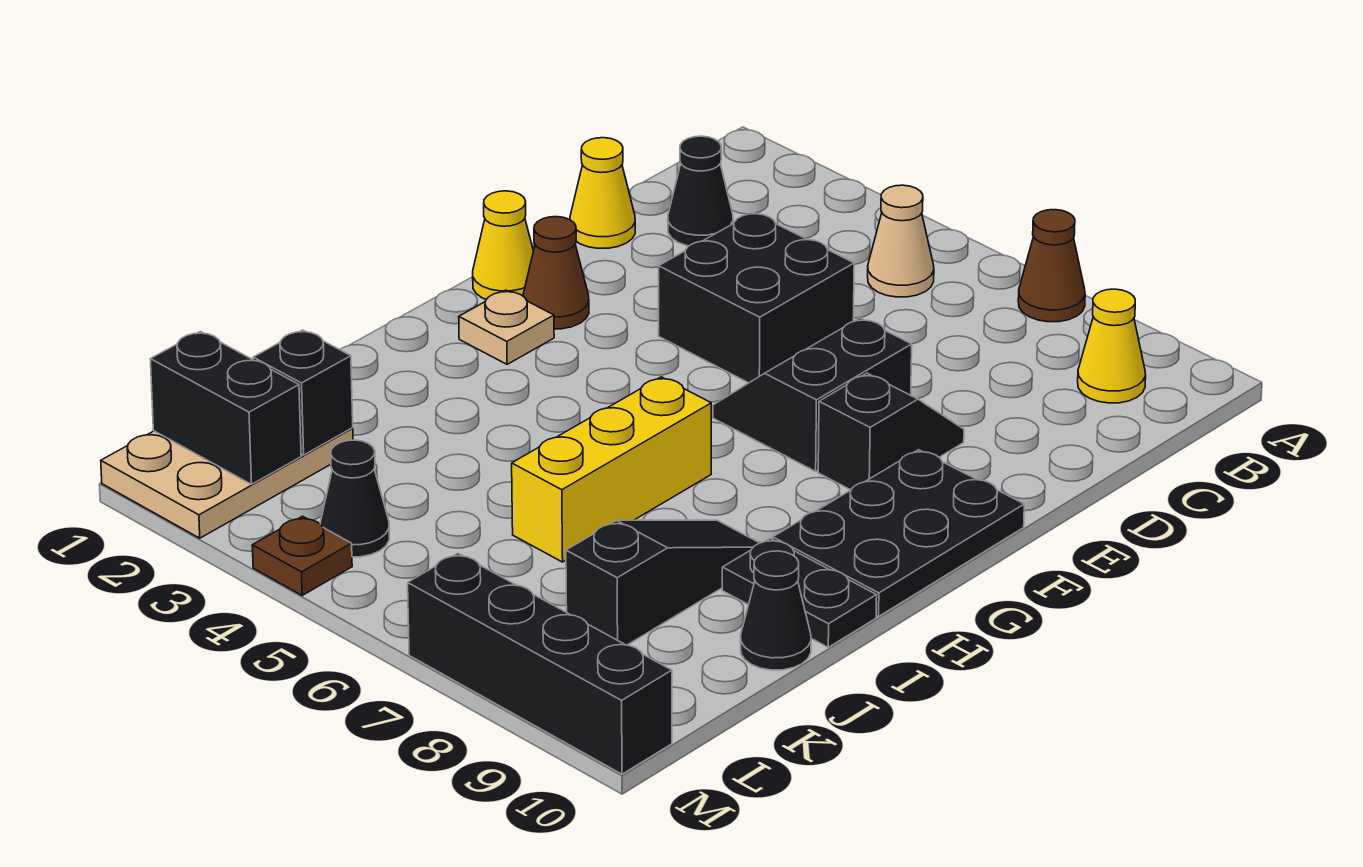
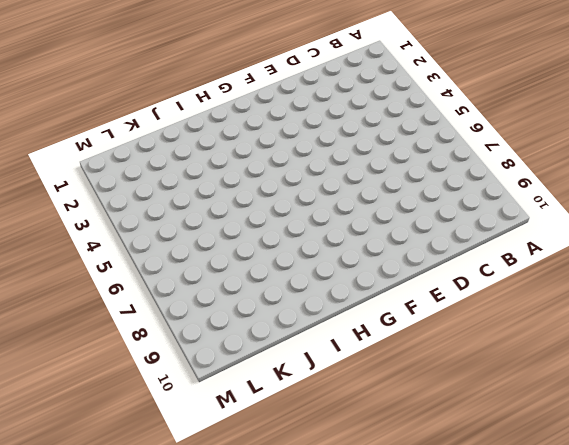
none -> brown 1x1 cone [1018,210,1085,322]
none -> tan 1x1 cone [868,185,934,297]
none -> yellow 1x1 cone [1078,289,1146,403]

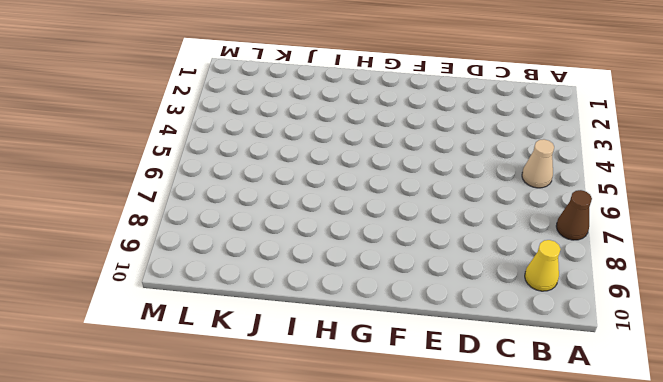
none -> black 1x1 cone [668,136,733,246]
none -> yellow 1x1 cone [570,138,635,248]
none -> black 2x2 brick [659,213,854,383]

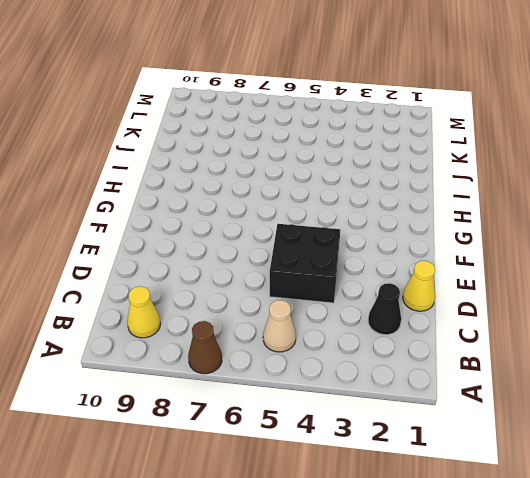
none -> black 2x2 slope [713,318,912,471]
none -> black 1x2 slope [818,373,964,490]
none -> yellow 1x1 cone [473,191,533,299]

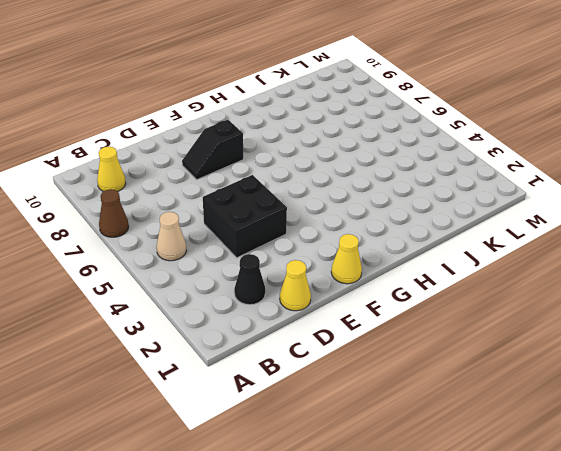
none -> black 2x2 slope [713,318,912,471]
none -> brown 1x1 cone [523,217,589,329]
none -> black 2x3 plate [773,450,1024,616]

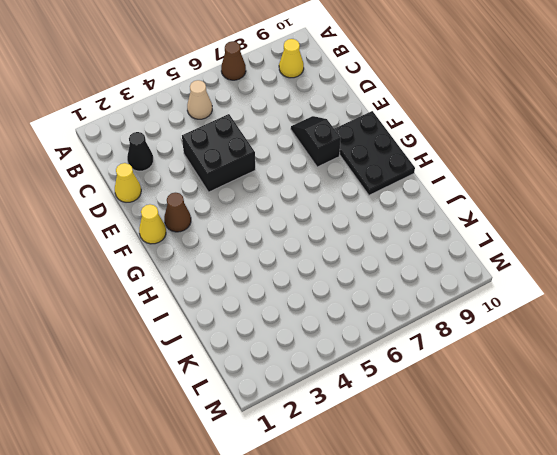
none -> black 2x2 slope [713,318,912,471]
none -> tan 1x1 plate [459,290,554,364]
none -> yellow 1x3 brick [512,377,711,562]

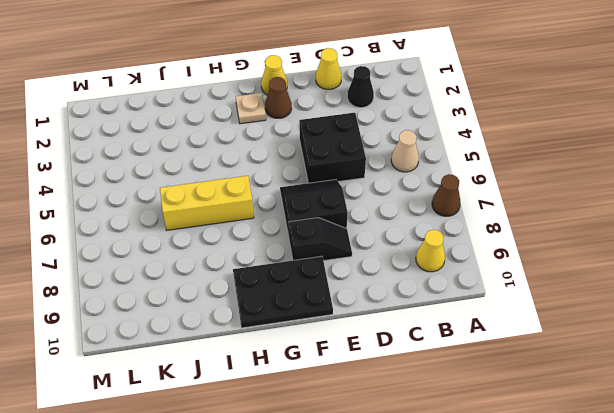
none -> black 1x3 slope [566,520,759,645]
none -> black 1x2 plate [722,539,877,647]
none -> black 1x1 cone [741,551,811,670]

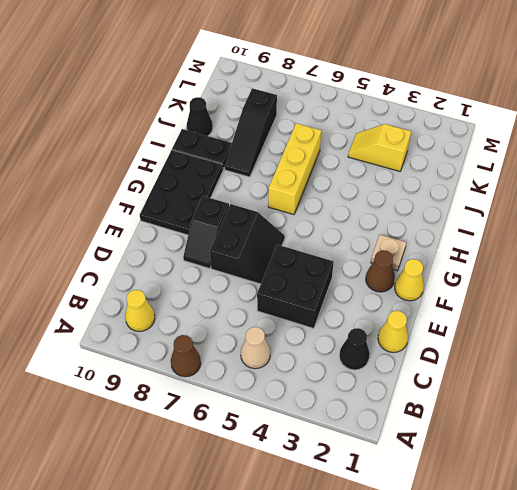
yellow 1x2 slope [348,124,411,171] -> none
none -> tan 2x3 plate [101,428,353,538]
none -> black 1x1 cone [320,440,389,557]
none -> brown 1x1 plate [252,516,352,595]

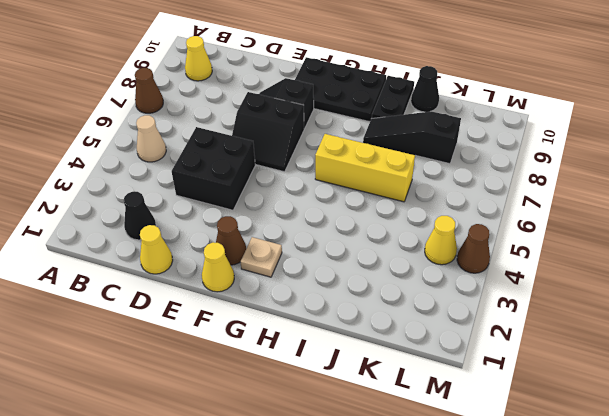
yellow 1x1 cone [425,216,457,265] -> black 1x1 cone [320,440,389,557]
brown 1x1 cone [457,224,490,273] -> brown 1x1 plate [252,516,352,595]
none -> tan 2x3 plate [101,428,353,538]
none -> black 1x4 brick [408,553,672,774]
none -> black 1x1 brick [253,330,353,455]

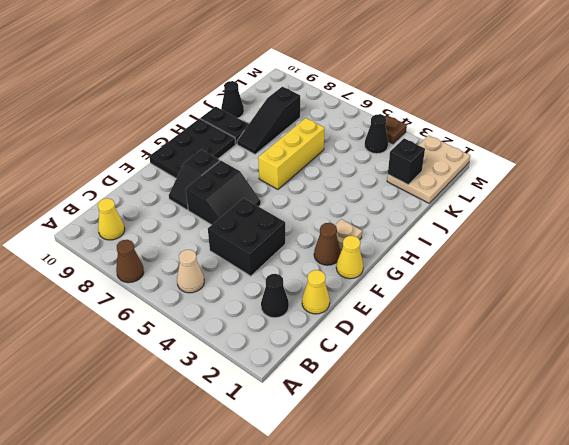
none -> black 1x4 brick [408,553,672,774]
none -> black 1x2 brick [150,332,301,484]

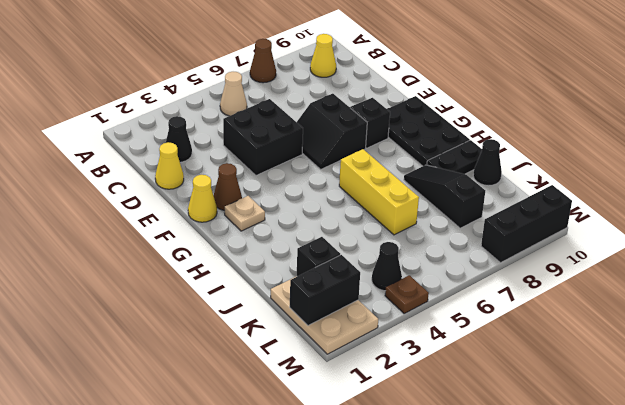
black 1x3 brick [481,185,572,263] -> black 1x4 brick [408,553,672,774]

